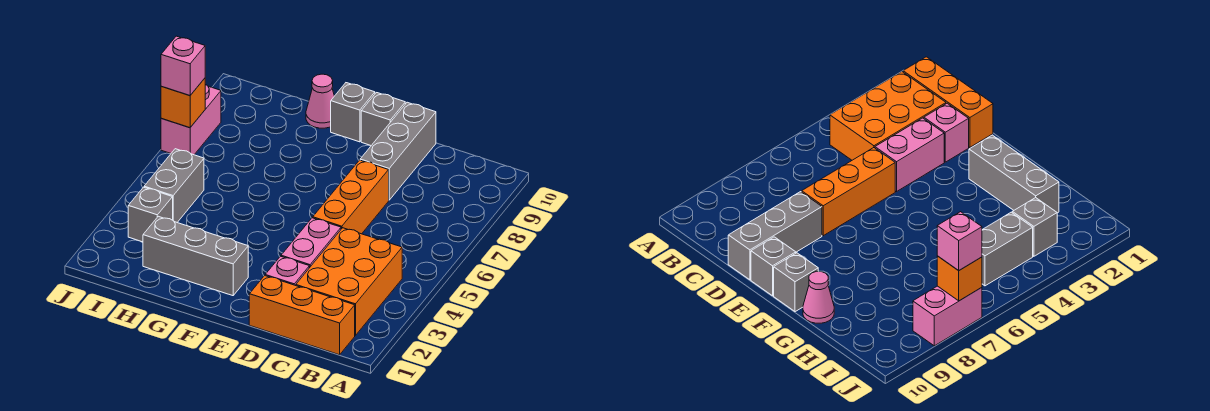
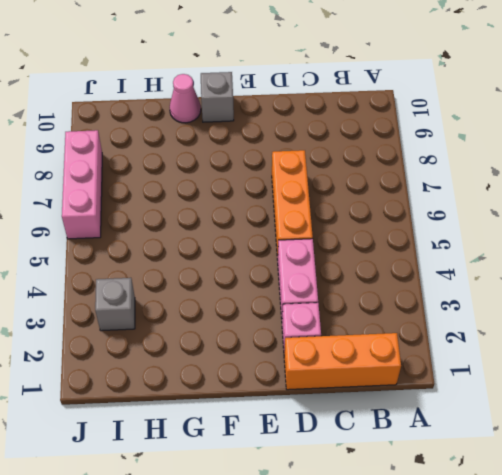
pink 1x3 brick [62,130,102,239] -> pink 1x2 brick [161,84,221,155]
none -> orange 2x3 brick [296,228,402,336]
none -> grey 1x3 brick [360,102,436,200]
none -> grey 1x1 brick [361,93,405,145]

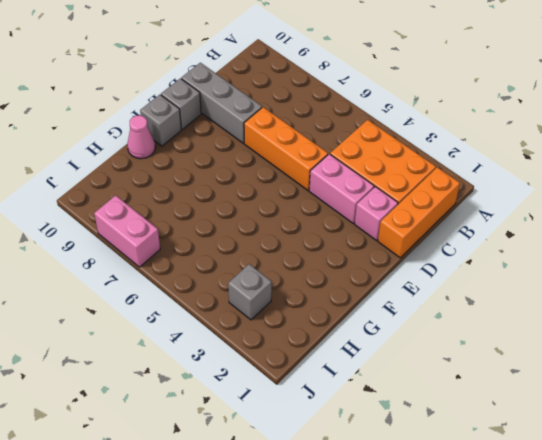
none -> grey 1x3 brick [143,216,248,296]
none -> grey 1x2 brick [144,149,204,222]
none -> orange 1x1 brick [161,78,205,128]

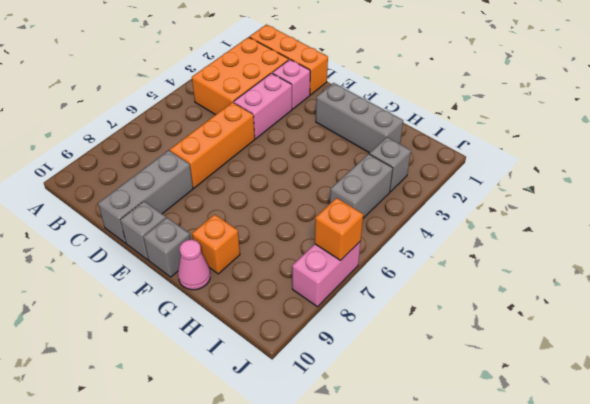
orange 1x1 brick [192,214,240,274] -> none
none -> pink 1x1 brick [161,36,205,96]

